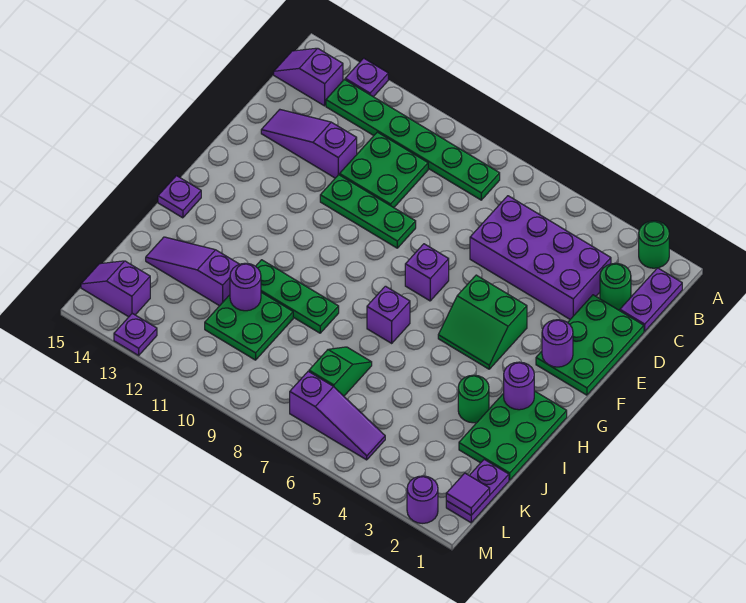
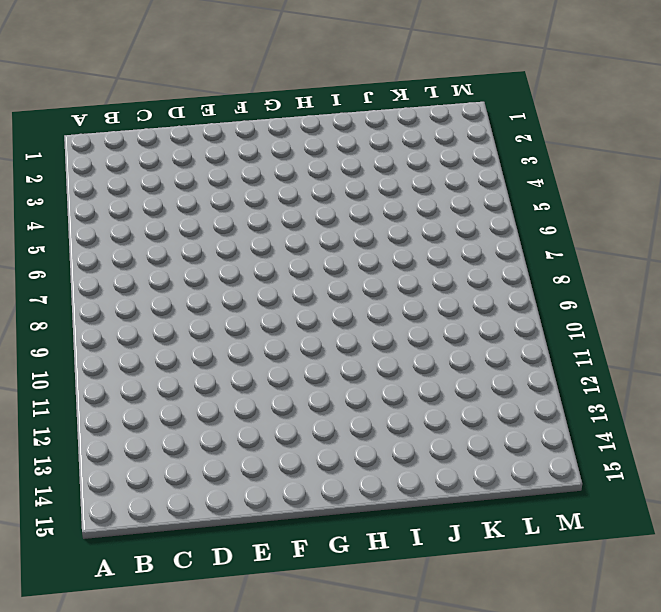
none -> green 1x1 round brick [639,221,669,268]
none -> purple 1x1 plate [345,58,388,97]
none -> purple 1x2 plate [620,268,682,331]
none -> green 1x6 plate [326,80,500,200]

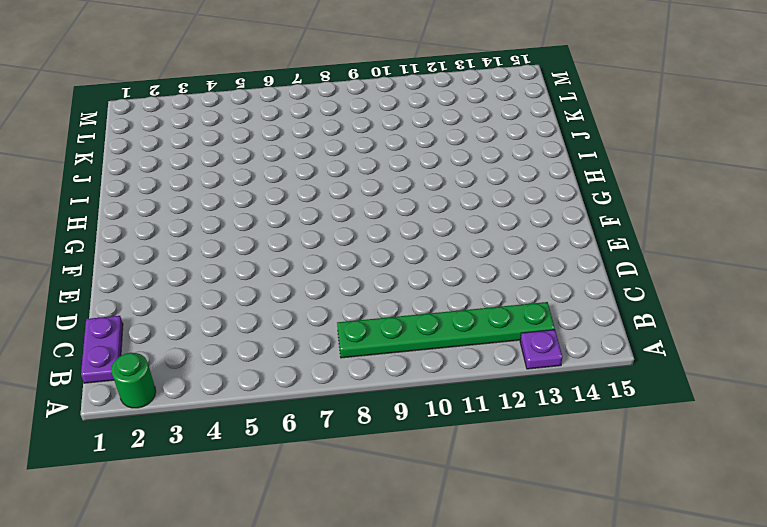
none -> purple 1x2 slope [274,48,343,106]
none -> green 1x1 round brick [600,263,631,310]
none -> purple 2x4 brick [470,196,611,319]
none -> green 2x2 plate [340,132,428,208]

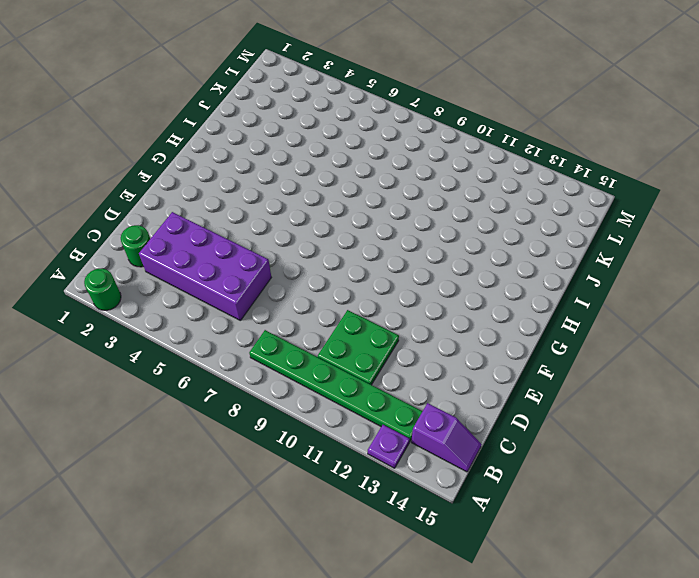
none -> purple 1x2 plate [620,268,682,331]
none -> green 2x3 plate [536,295,644,395]
none -> purple 1x3 slope [261,110,357,178]
none -> green 1x3 plate [320,175,416,248]

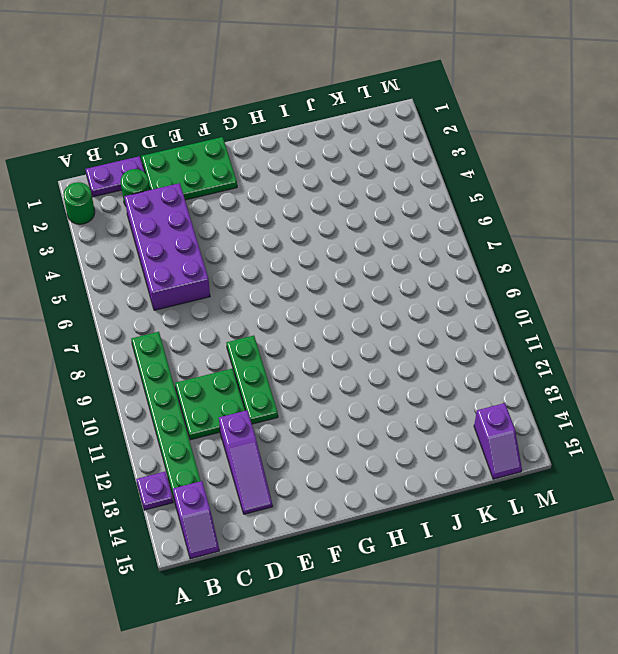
none -> green 2x2 slope [438,275,527,369]
none -> purple 1x1 brick [405,244,449,301]
none -> green 2x3 plate [459,391,567,480]
none -> purple 1x1 brick [367,286,410,343]

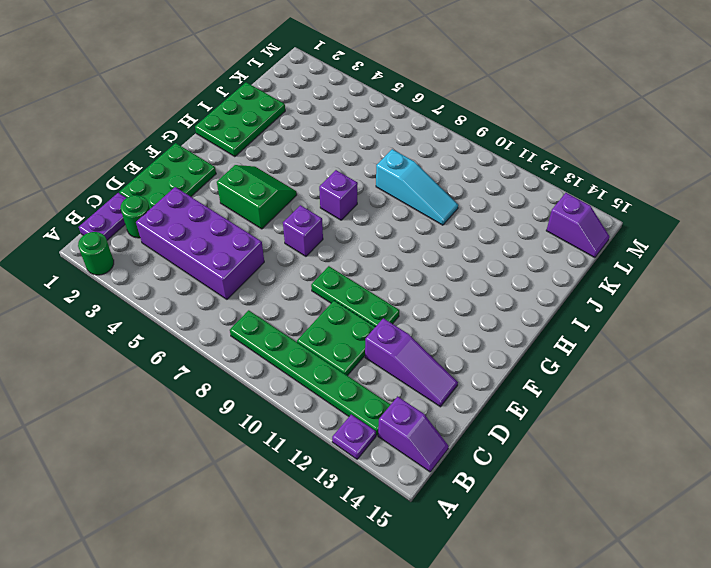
cyan 1x3 slope [376,149,458,225] -> green 2x2 plate [205,292,293,360]
none -> purple 1x1 plate [158,176,201,218]
none -> green 1x1 round brick [458,375,489,423]
none -> green 1x3 plate [256,260,339,333]
none -> green 1x2 slope [309,347,372,396]

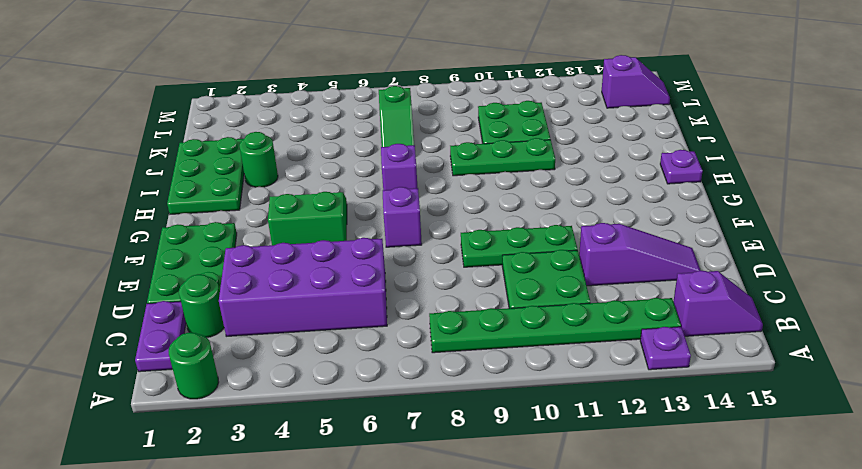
none -> purple 1x3 slope [146,237,239,306]
none -> purple 1x2 plate [446,460,509,523]
none -> purple 1x3 slope [290,371,385,460]
none -> purple 1x1 round brick [407,476,438,523]

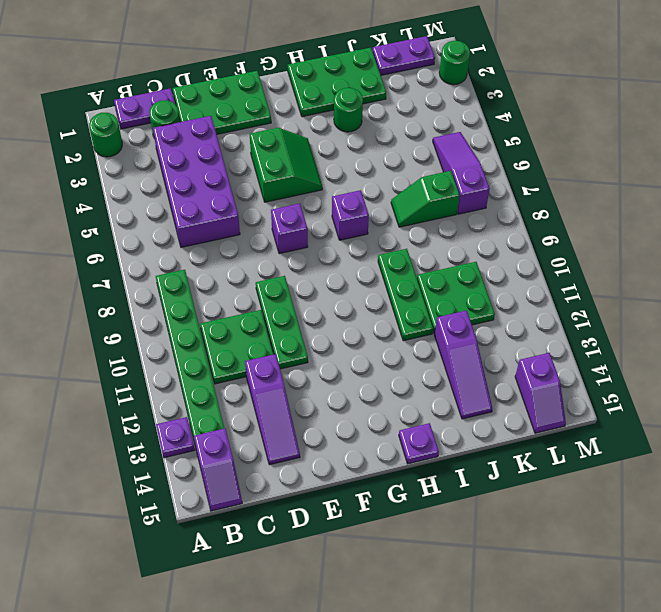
green 1x1 round brick [439,41,470,85] -> purple 1x1 round brick [407,476,438,523]
none -> purple 1x1 plate [114,313,157,355]
none -> purple 1x1 round brick [542,320,573,367]
none -> purple 1x1 round brick [504,362,534,410]
none -> purple 1x1 round brick [230,263,261,311]

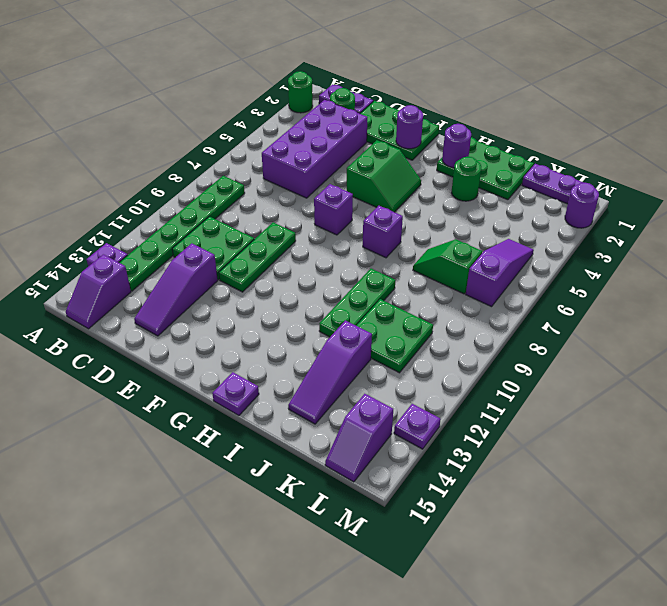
none -> purple 1x1 round brick [230,263,261,311]
none -> purple 1x1 tile [446,473,490,515]

